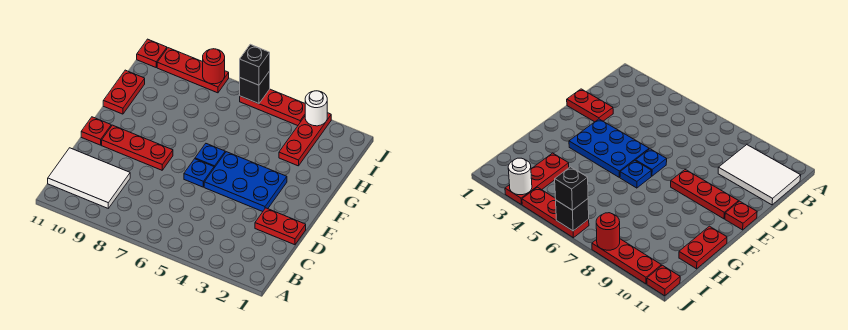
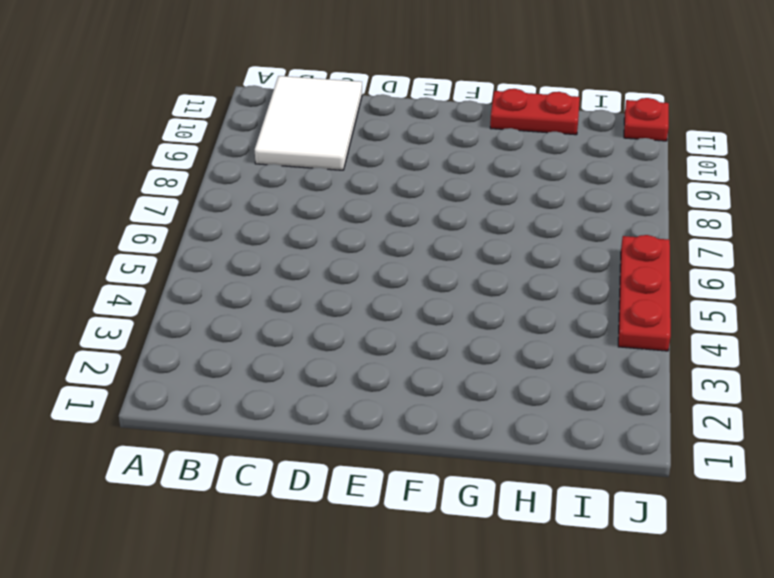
none -> red 1x2 plate [255,208,306,245]
none -> blue 2x3 plate [204,152,287,212]
none -> blue 1x1 plate [184,159,214,187]

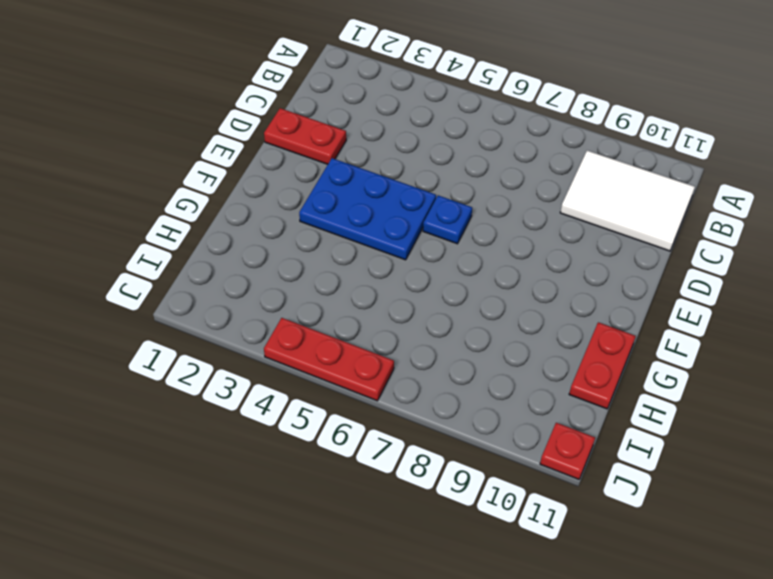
none -> red 1x3 plate [102,125,173,170]
none -> red 1x1 plate [81,117,111,145]
none -> blue 1x1 plate [195,144,225,168]

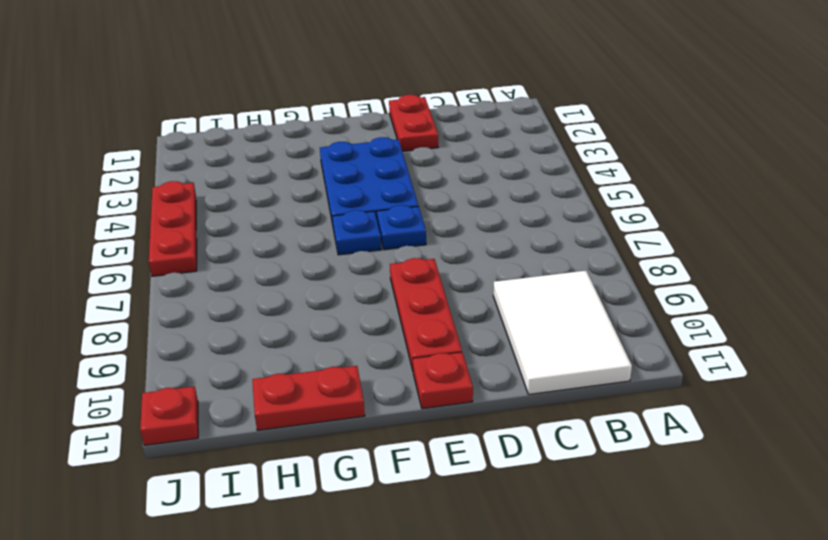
none -> red 1x3 plate [279,113,331,166]
none -> red 1x3 plate [157,48,229,93]
none -> white 1x1 round brick [305,91,327,126]

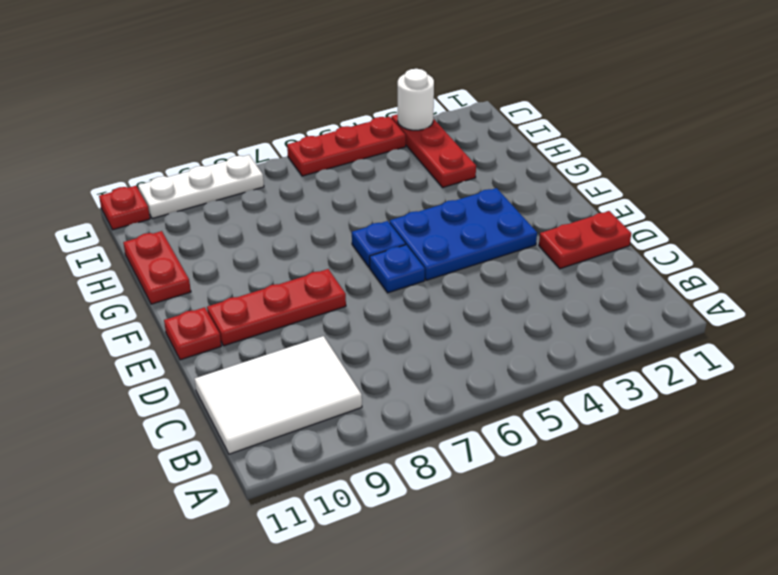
white 1x3 plate [138,155,264,219] -> red 1x3 plate [157,48,229,93]
none -> black 1x1 brick [240,71,270,104]
none -> red 1x1 round brick [203,49,225,84]
none -> black 1x1 brick [240,44,270,85]

